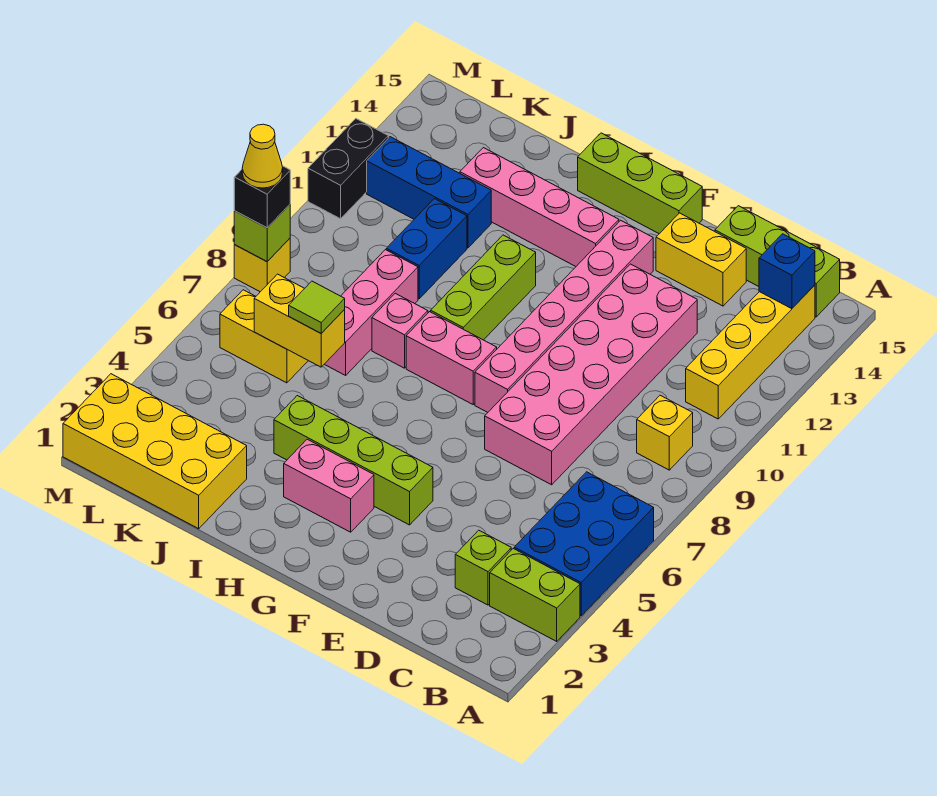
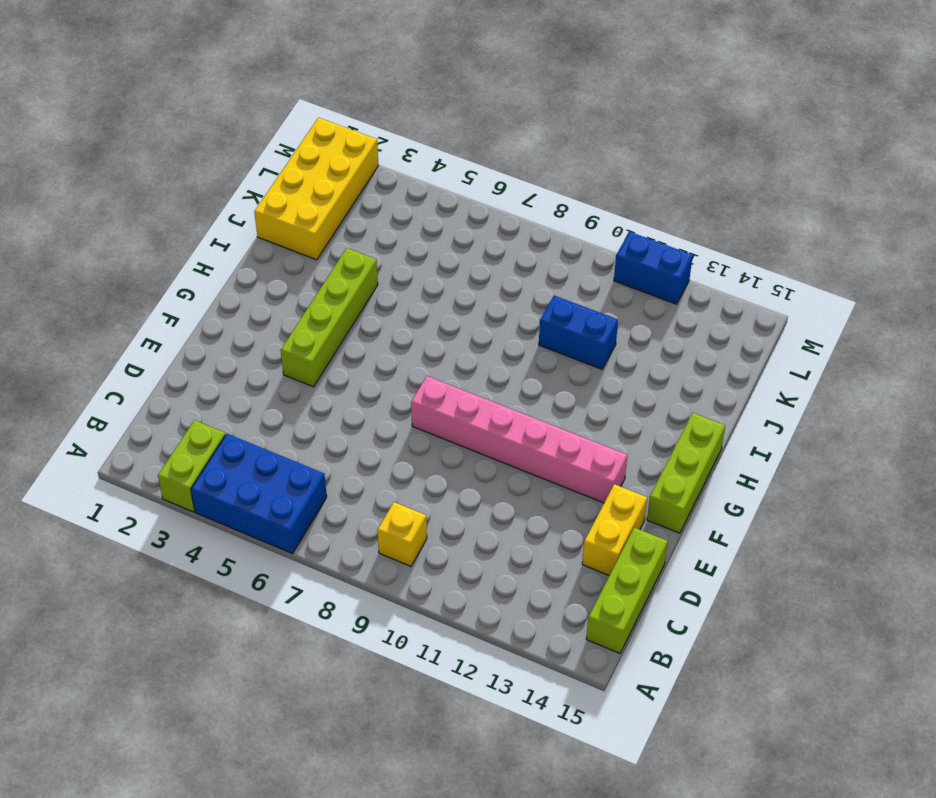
blue 1x2 brick [614,232,693,304] -> black 1x2 brick [308,119,388,219]
none -> yellow 1x4 brick [686,285,815,419]
none -> lime 1x1 brick [455,530,511,605]
none -> pink 2x6 brick [485,264,697,485]

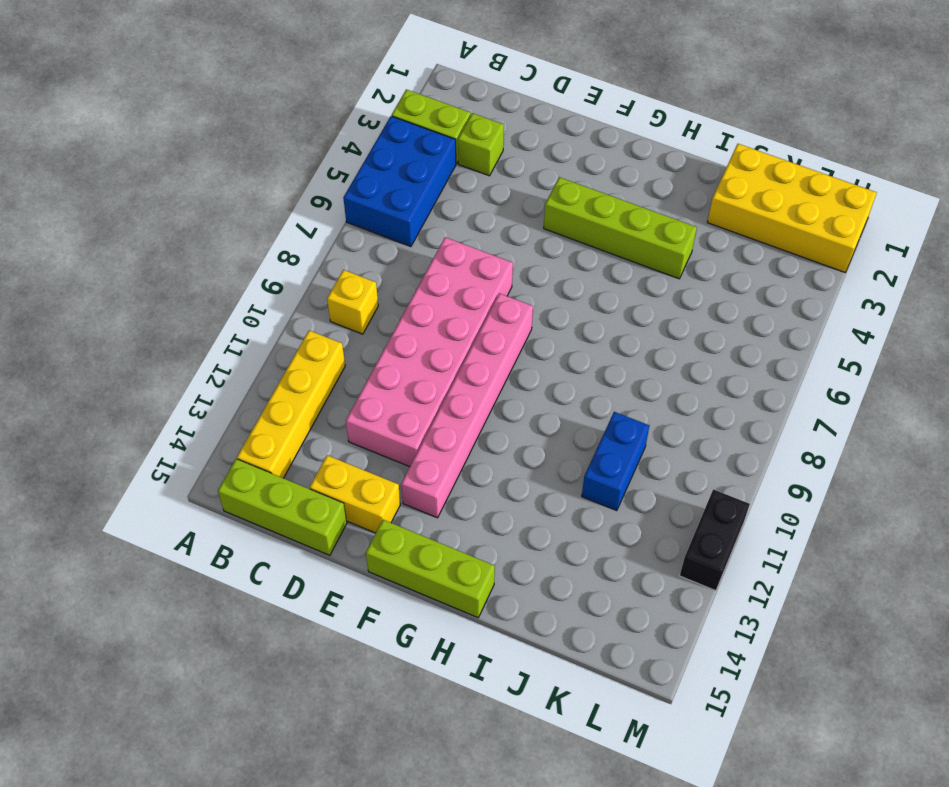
none -> pink 1x2 brick [284,439,374,532]
none -> pink 1x2 brick [406,312,497,404]
none -> pink 1x4 brick [460,148,619,266]

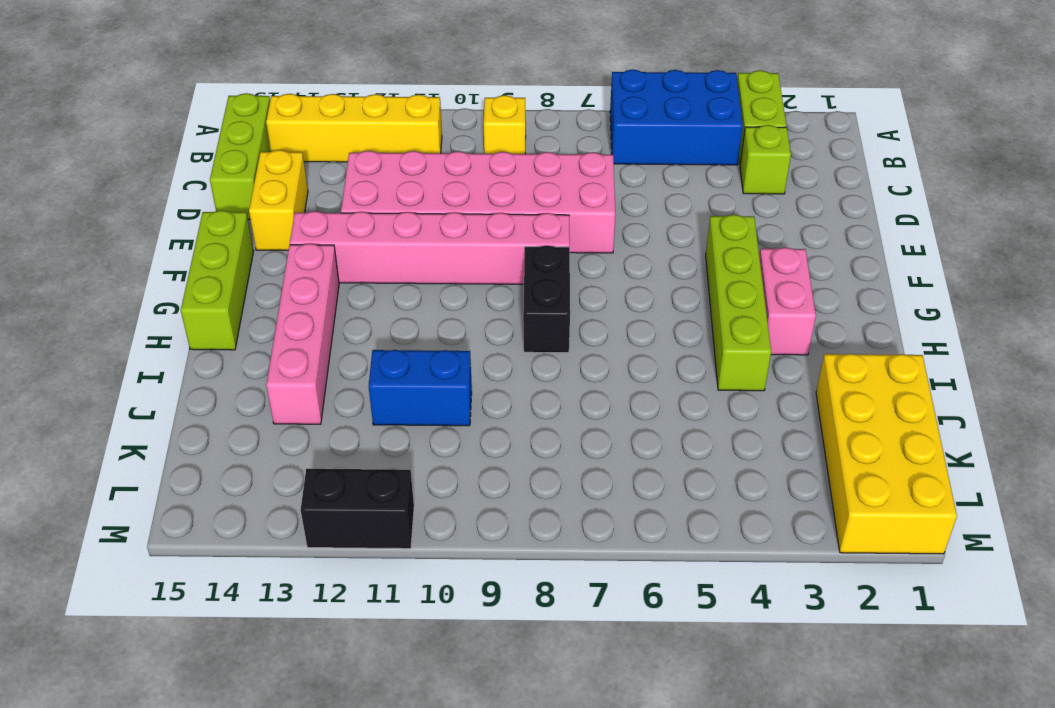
black 1x2 brick [523,245,570,353] -> pink 1x2 brick [406,312,497,404]
none -> lime 1x3 brick [431,235,536,340]
none -> pink 1x1 brick [372,293,428,368]
none -> pink 1x3 brick [325,250,418,375]

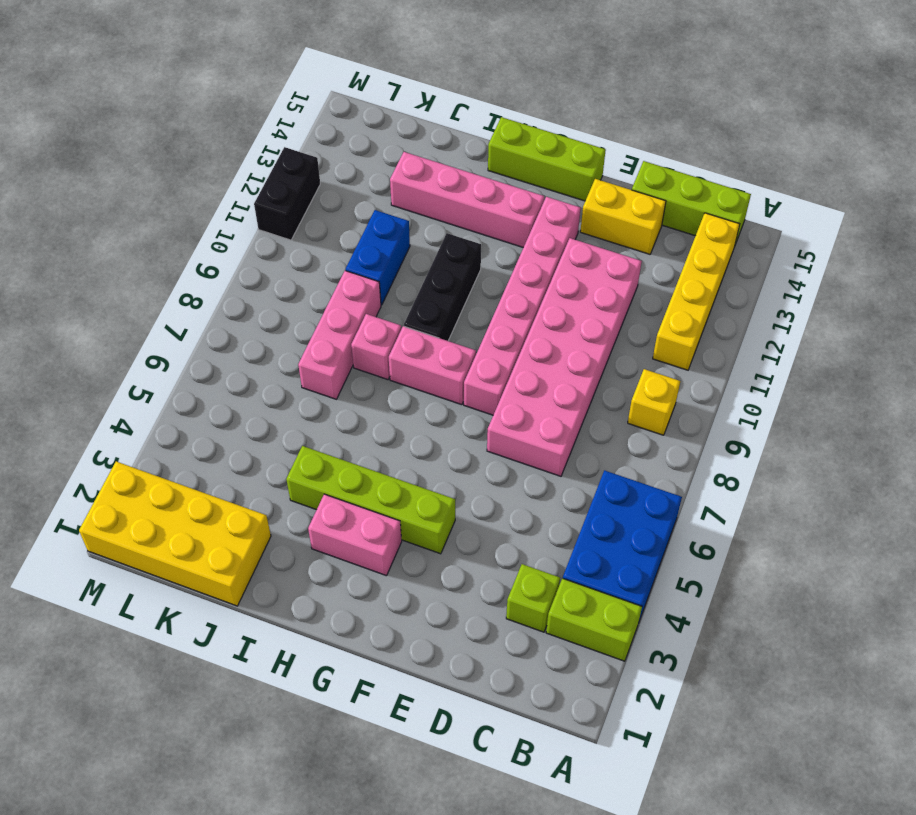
black 1x3 brick [404,233,481,341] -> lime 1x3 brick [431,235,536,340]
none -> blue 1x3 brick [367,137,491,248]
none -> yellow 1x2 brick [220,290,308,383]
none -> yellow 1x1 brick [234,238,290,292]

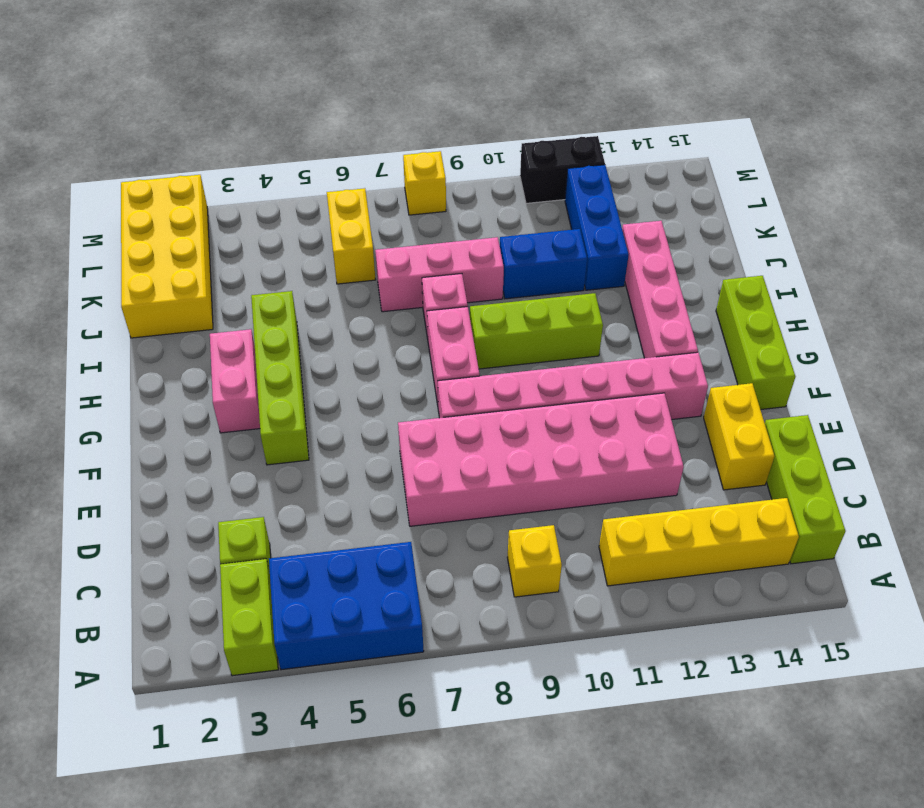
none -> blue 1x1 brick [759,234,815,309]
none -> yellow 1x2 brick [254,274,345,367]
none -> lime 1x1 brick [234,205,290,262]

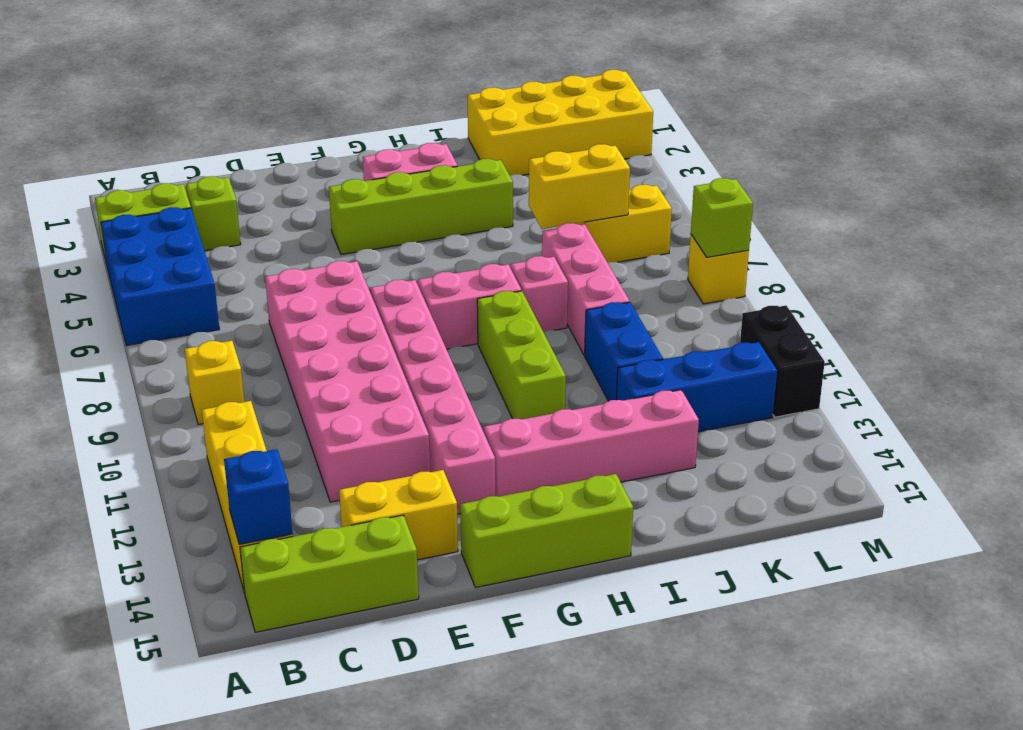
none -> lime 1x1 tile [289,281,345,333]
none -> black 1x1 brick [234,166,290,228]
none -> yellow 1x1 cone [242,124,283,188]

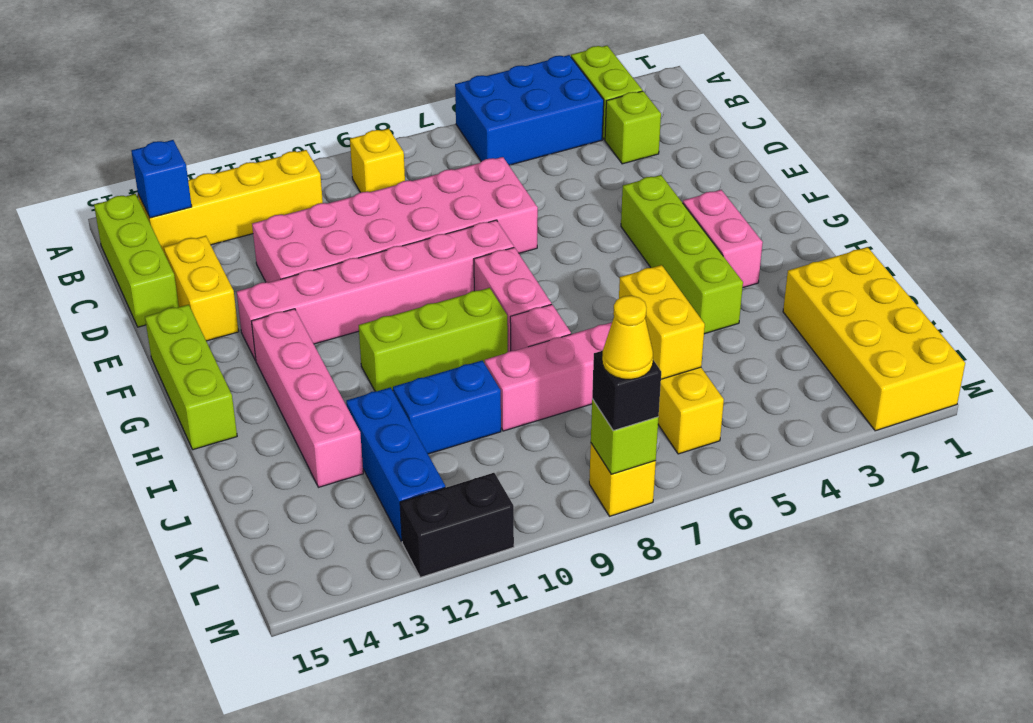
none -> lime 1x1 tile [289,281,345,333]

